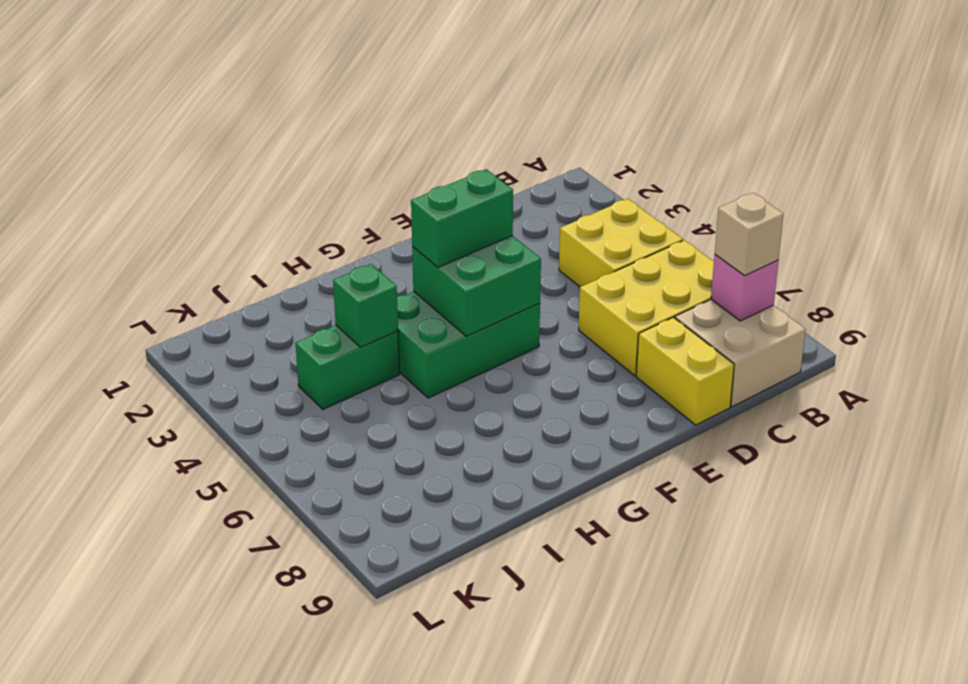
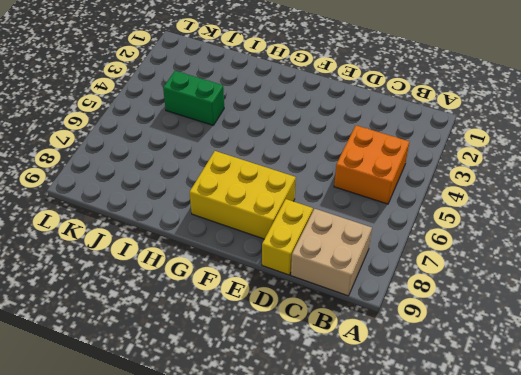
orange 2x2 brick [334,125,409,204] -> yellow 2x2 brick [559,199,683,287]
yellow 2x3 brick [190,151,296,239] -> yellow 2x3 brick moved to [579,240,714,376]
none -> green 2x3 brick [397,291,540,398]
none -> pink 1x1 brick [711,255,778,321]

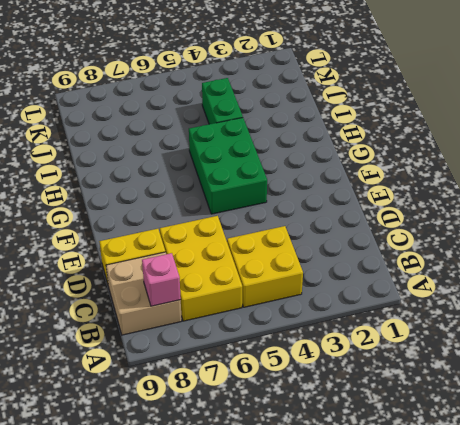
none -> green 2x2 brick [412,236,541,336]
none -> green 1x1 brick [333,264,398,347]

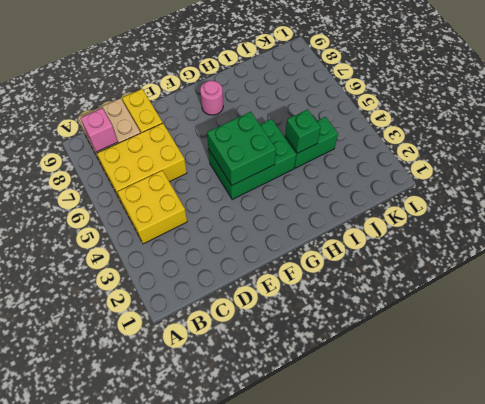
pink 1x1 round brick [200,81,223,115] -> none
none -> tan 1x1 brick [715,193,783,276]
none -> green 1x2 brick [411,169,513,267]

